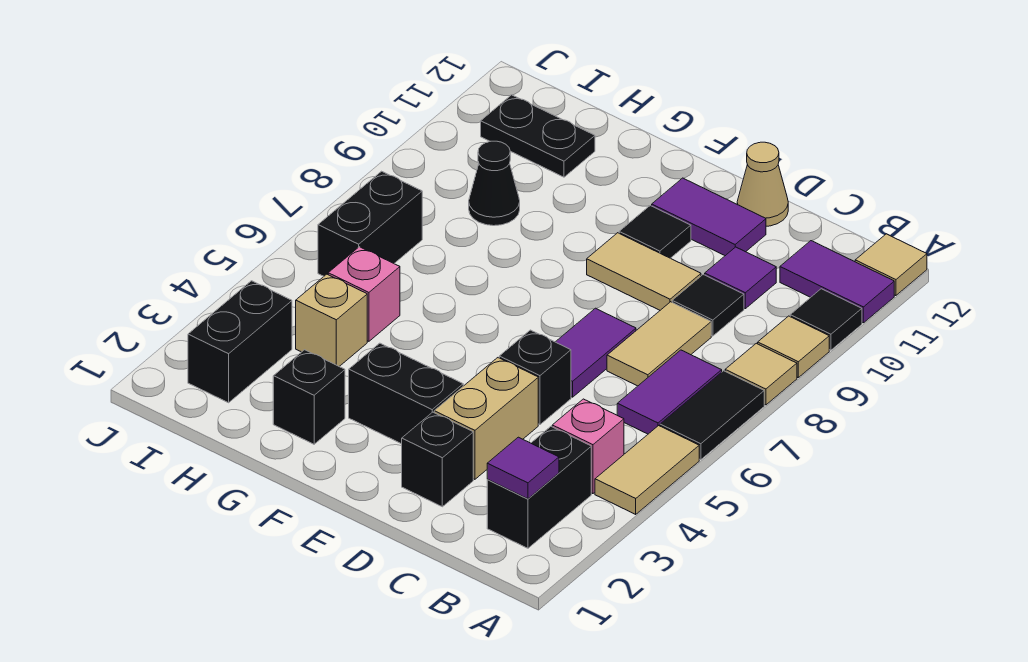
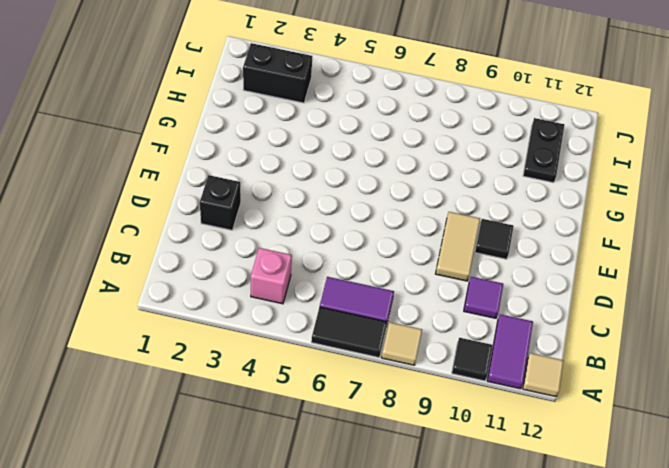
none -> tan 1x2 tile [595,426,699,514]
none -> tan 1x1 tile [758,316,829,377]
none -> black 1x2 brick [487,427,591,548]
none -> tan 1x2 tile [607,302,711,386]

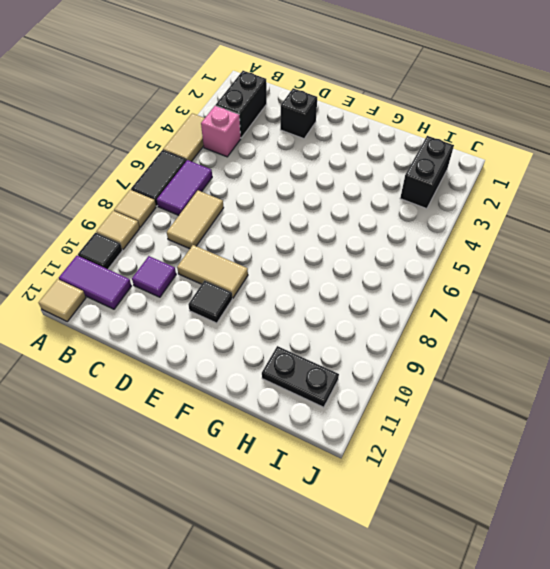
none -> black 1x1 tile [672,275,744,336]
none -> tan 1x2 brick [434,358,538,479]
none -> black 1x1 brick [499,330,571,425]
none -> purple 1x2 tile [556,308,636,397]

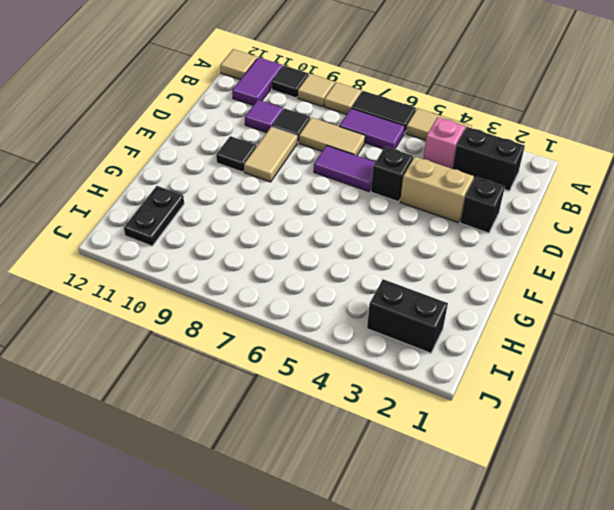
none -> purple 1x2 tile [652,178,766,256]
none -> tan 1x1 cone [737,142,788,226]
none -> black 1x2 brick [349,343,463,444]
none -> black 1x1 brick [273,350,345,444]

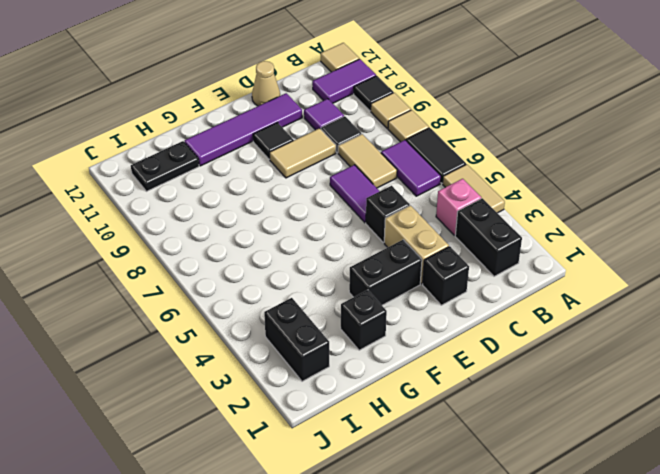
purple 1x4 tile [185,93,302,166] -> purple 1x2 tile [652,178,766,256]
none -> tan 1x1 brick [296,274,367,366]
none -> pink 1x1 brick [328,247,400,341]
none -> black 1x1 cone [469,141,520,226]
none -> black 1x2 brick [318,171,422,276]

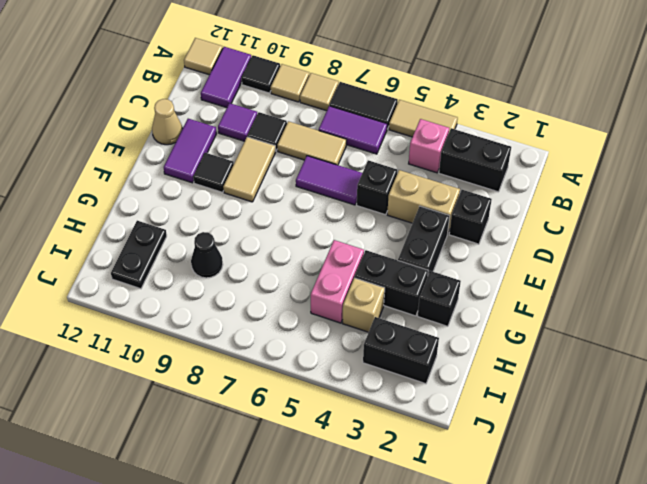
black 1x2 brick [355,250,428,316] -> black 1x2 brick moved to [318,171,422,276]
pink 1x2 brick [311,240,364,323] -> pink 1x1 brick [328,247,400,341]
none -> purple 1x1 tile [487,437,559,499]

